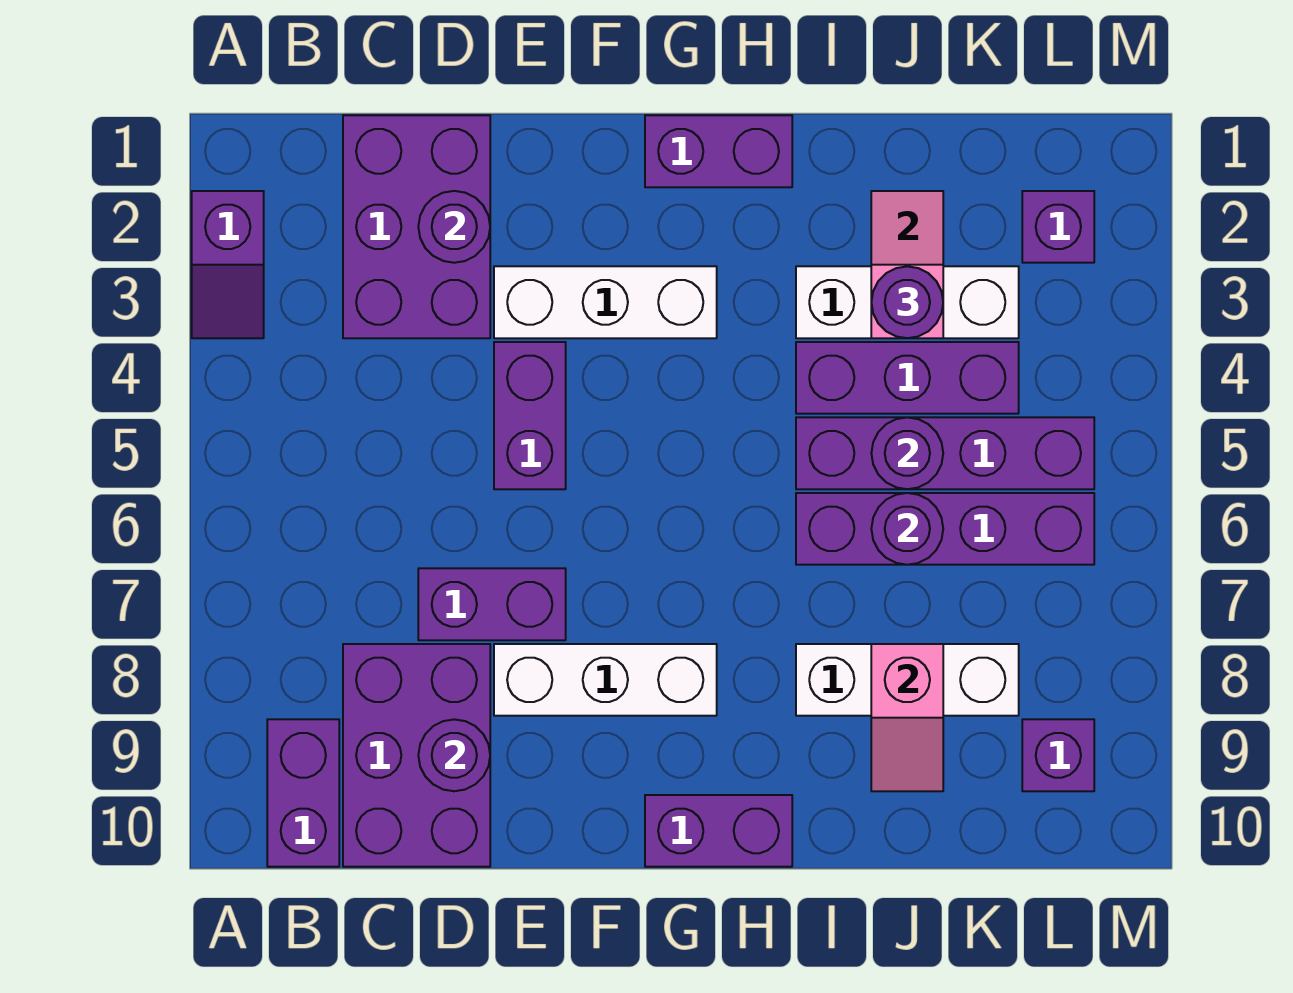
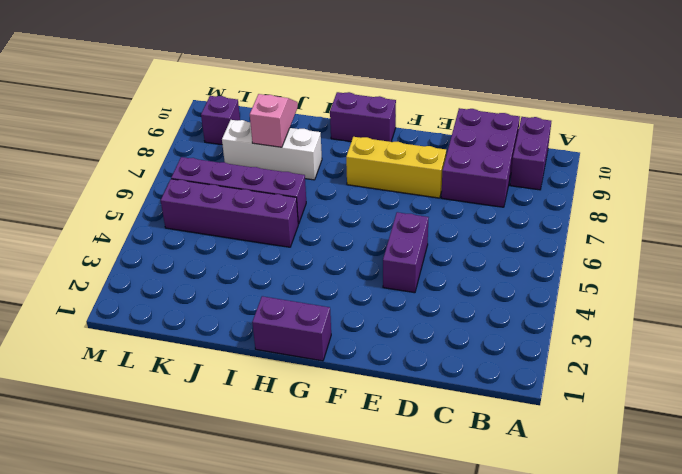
yellow 1x3 brick [346,137,446,198] -> white 1x3 brick [494,644,717,716]
none -> purple 1x2 slope [192,191,264,338]
none -> purple 2x3 brick [343,115,490,338]
none -> purple 1x2 brick [418,568,566,640]

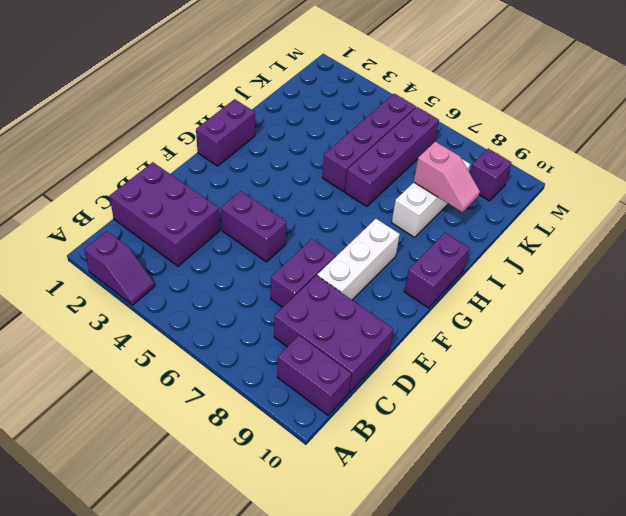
none -> white 1x3 brick [494,266,717,338]
none -> white 1x3 brick [796,266,1019,338]
none -> purple 1x3 brick [796,342,1019,414]

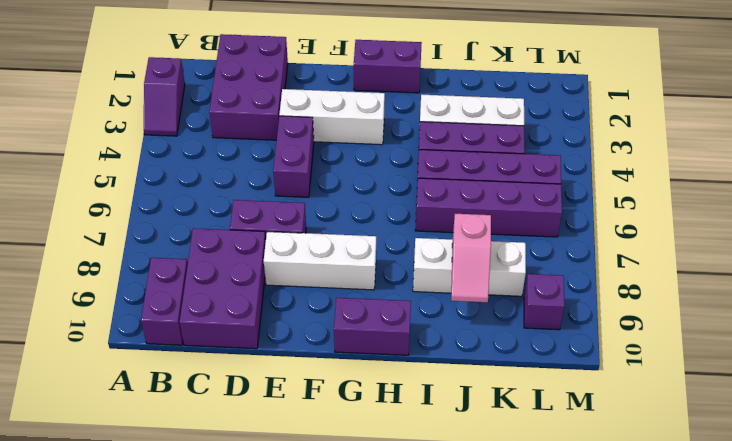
none -> purple 1x1 brick [1022,191,1094,263]
none -> purple 1x1 round brick [418,191,490,263]
none -> purple 1x1 round brick [418,719,490,791]

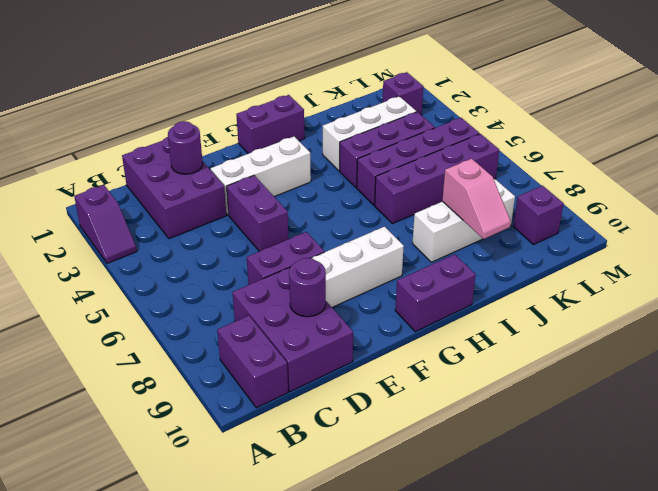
none -> pink 1x2 slope [871,191,943,338]
none -> purple 1x1 round brick [871,417,943,489]
none -> purple 1x1 round brick [871,493,943,565]

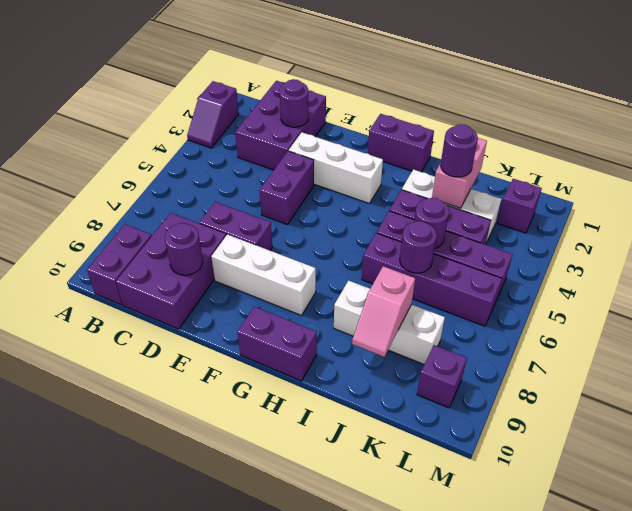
pink 1x2 brick [432,138,487,208] -> pink 1x2 slope [871,191,943,338]

